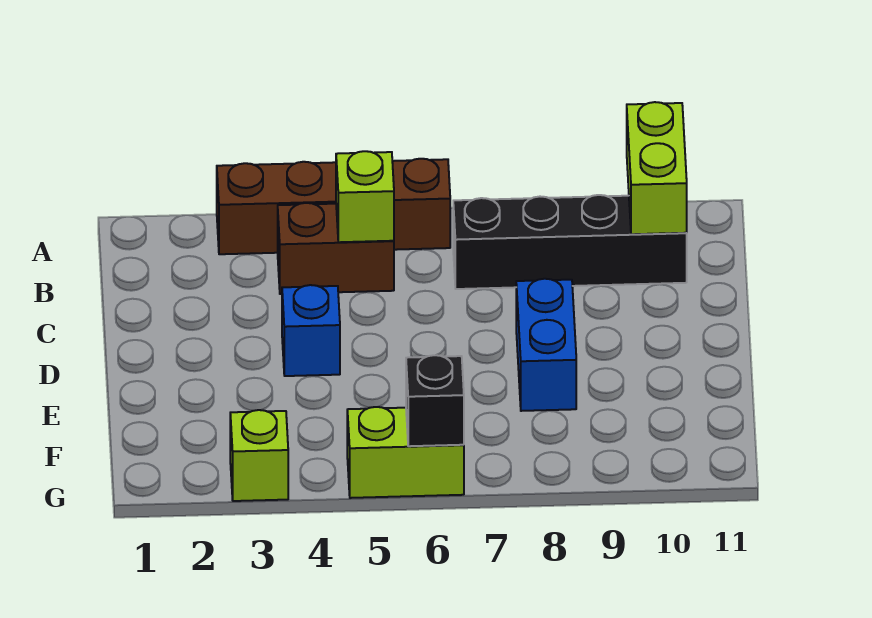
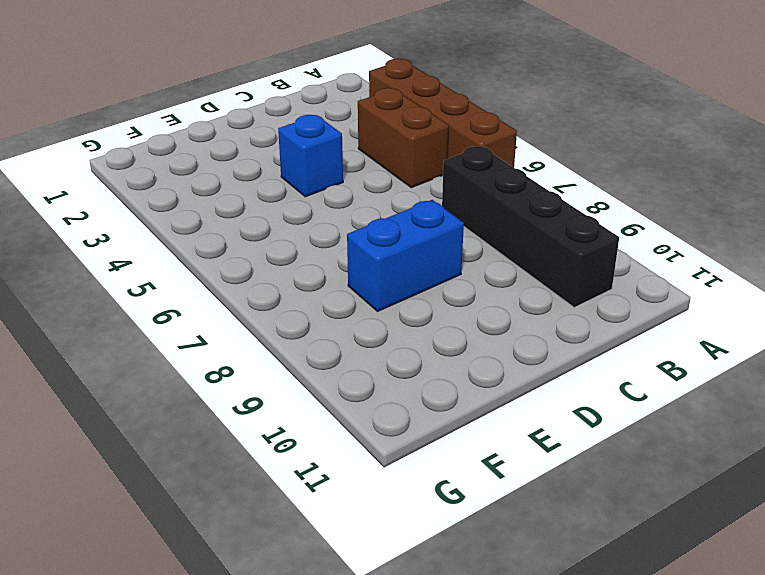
none -> lime 1x1 brick [230,410,288,501]
none -> lime 1x2 brick [347,407,464,498]

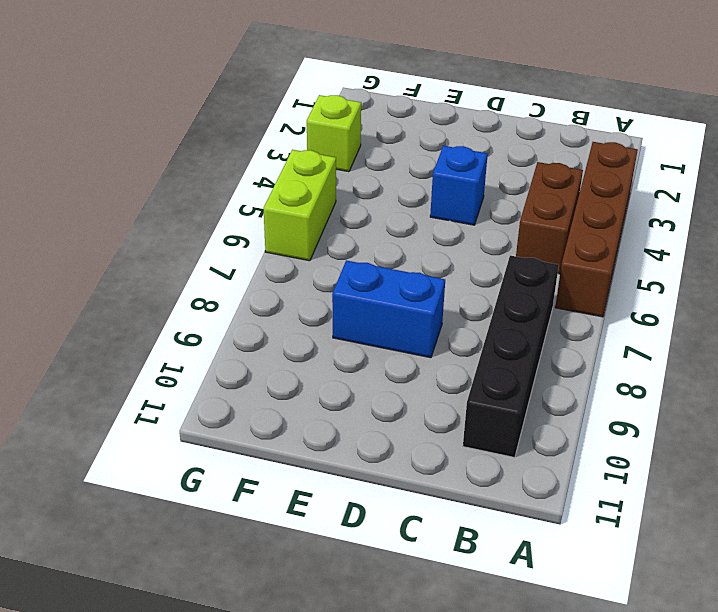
none -> lime 1x2 brick [627,102,687,234]
none -> lime 1x1 brick [336,151,394,242]

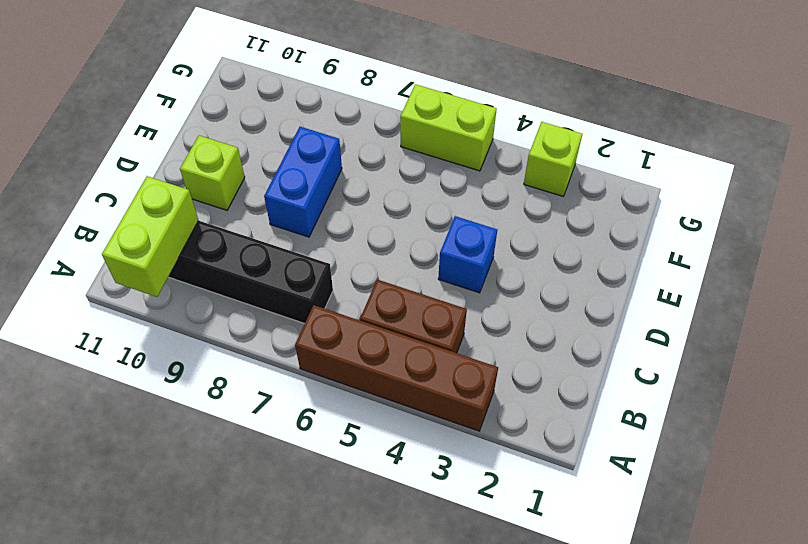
lime 1x1 brick [180,135,245,210] -> lime 1x1 brick moved to [336,151,394,242]
none -> black 1x1 brick [406,355,464,446]

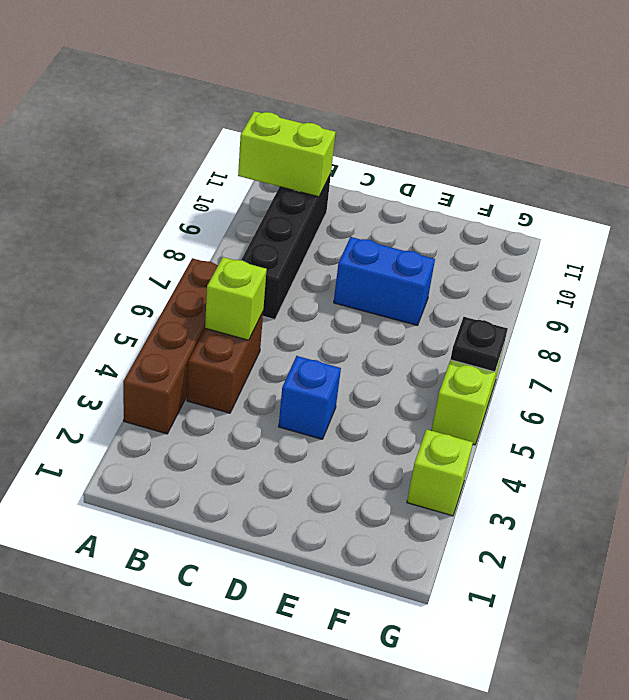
black 1x1 plate [450,317,508,372] -> black 1x1 brick [406,355,464,446]

